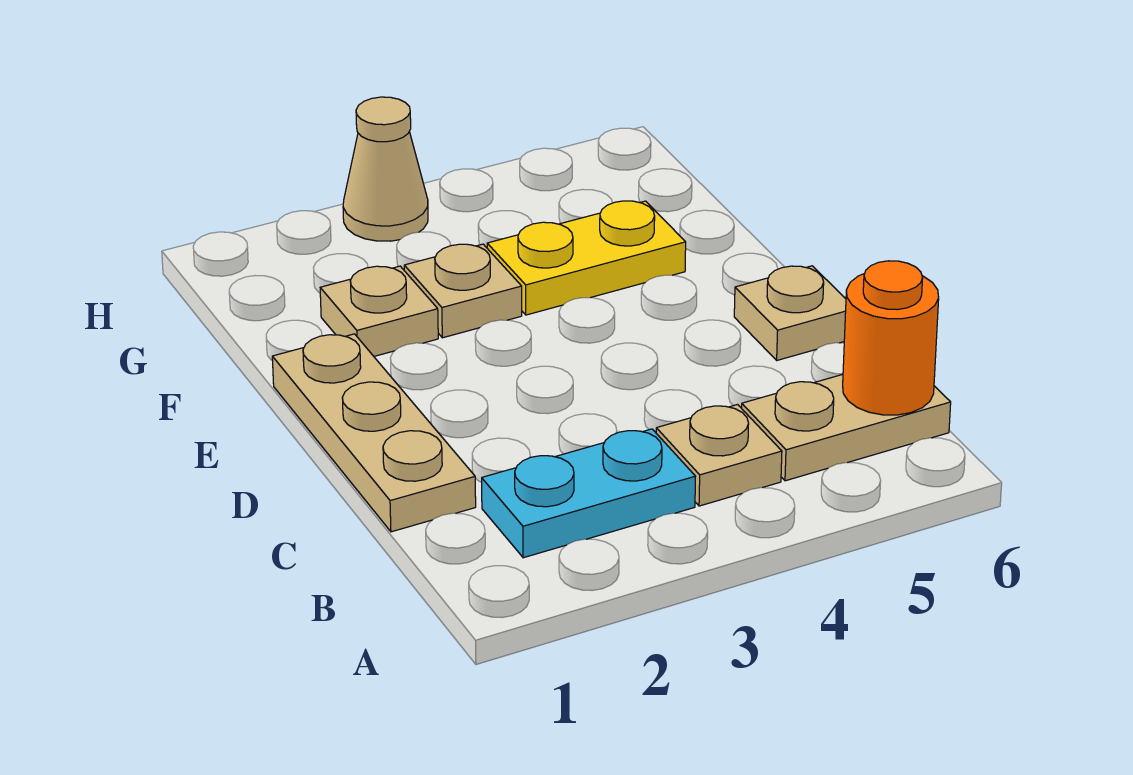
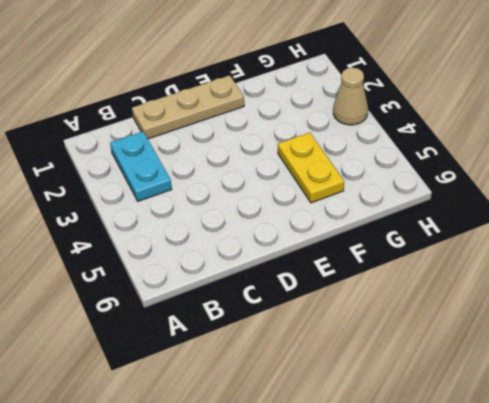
none -> tan 1x1 plate [656,405,782,506]
none -> tan 1x2 plate [742,374,951,481]

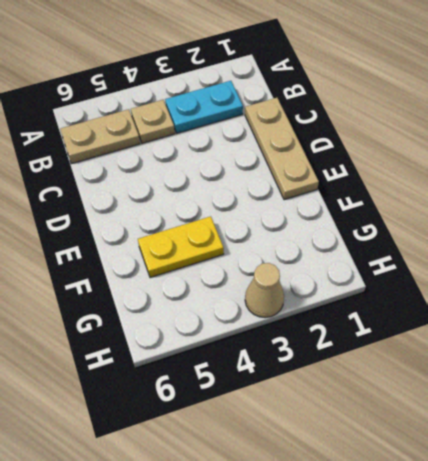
none -> tan 1x1 plate [734,266,846,360]
none -> tan 1x1 plate [320,266,438,356]

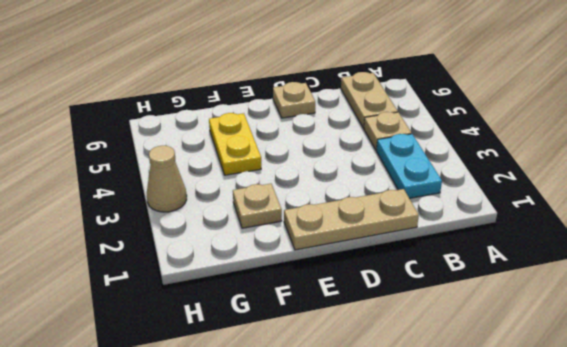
none -> tan 1x1 plate [404,244,522,338]
none -> orange 1x1 round brick [843,261,939,415]

